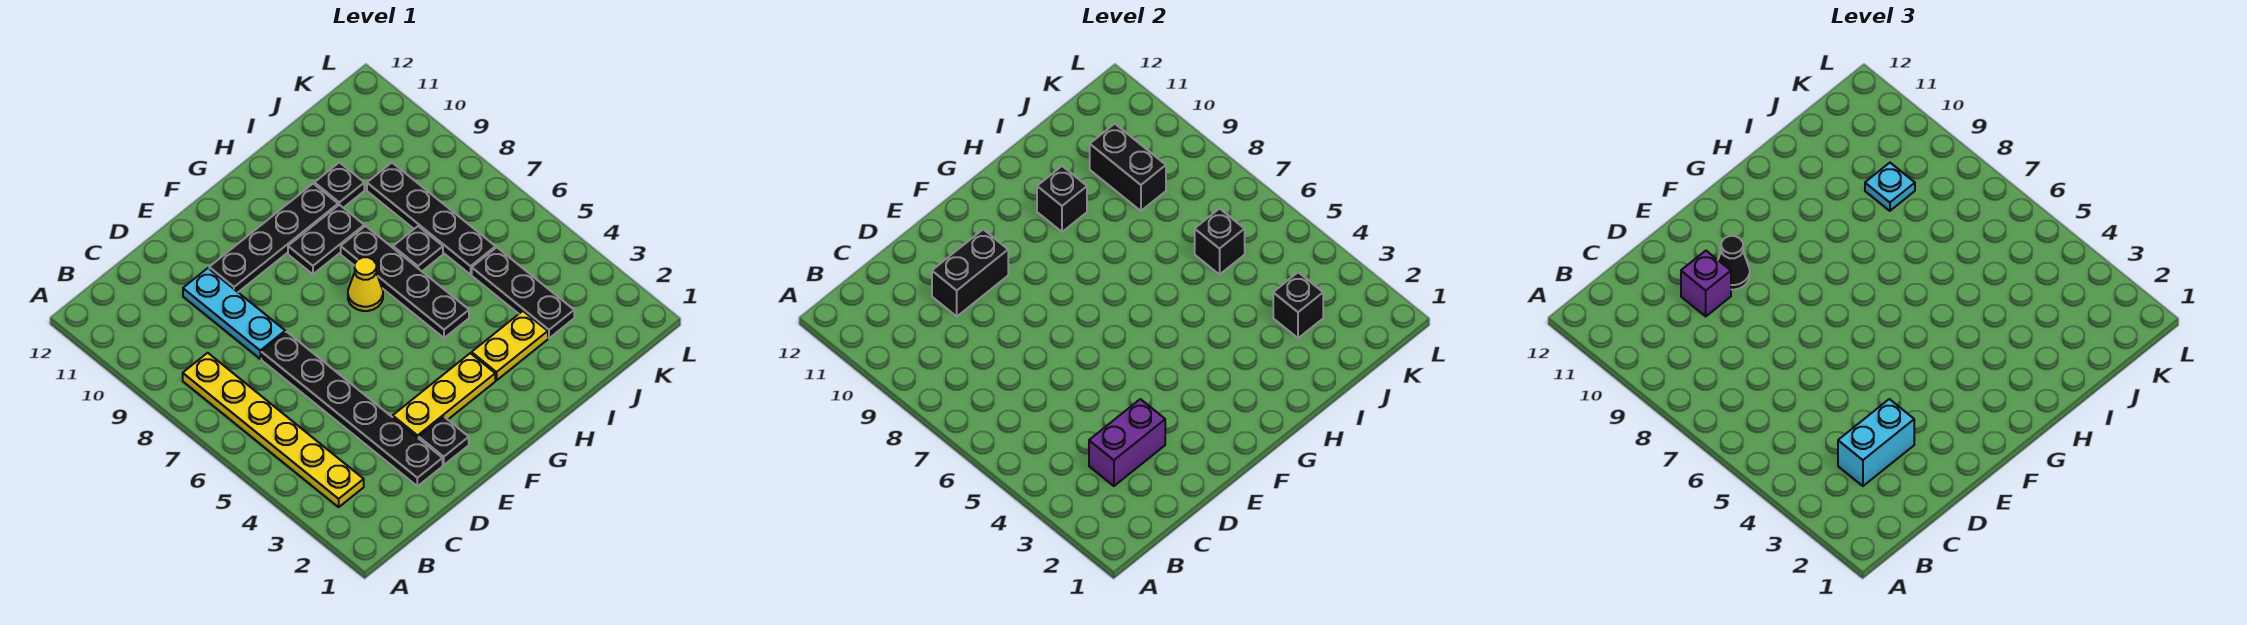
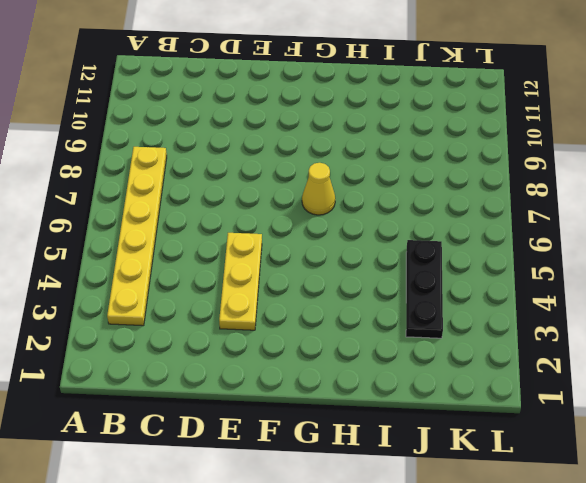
yellow 1x3 plate [219,233,262,330] -> yellow 1x3 plate turned to [393,353,495,438]
none -> black 1x6 plate [261,332,443,486]
none -> cyan 1x3 plate [183,268,285,359]
none -> black 1x1 plate [419,417,469,465]

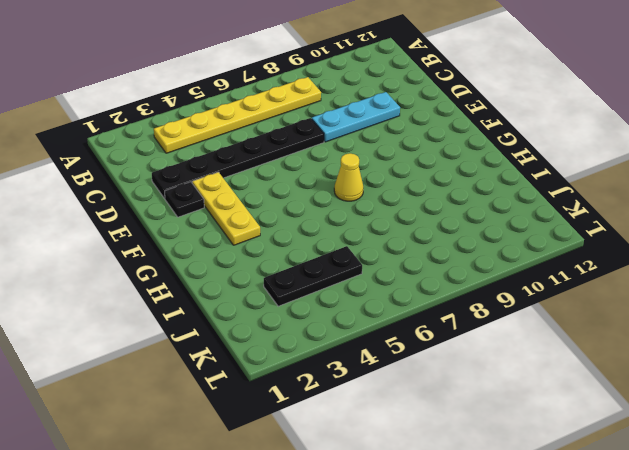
none -> black 1x4 plate [209,184,338,292]
none -> black 1x2 plate [288,205,364,274]
none -> yellow 1x2 plate [472,311,548,380]

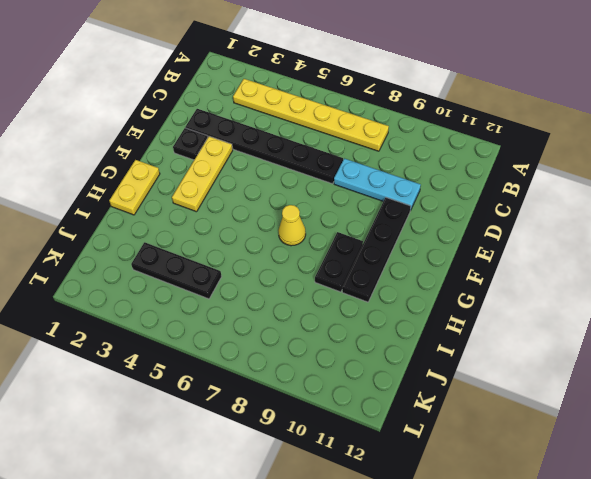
yellow 1x2 plate [109,160,160,215] -> yellow 1x2 plate moved to [472,311,548,380]
none -> black 1x4 plate [341,226,469,338]
none -> black 1x1 plate [393,226,443,271]
none -> black 1x1 plate [314,163,364,208]

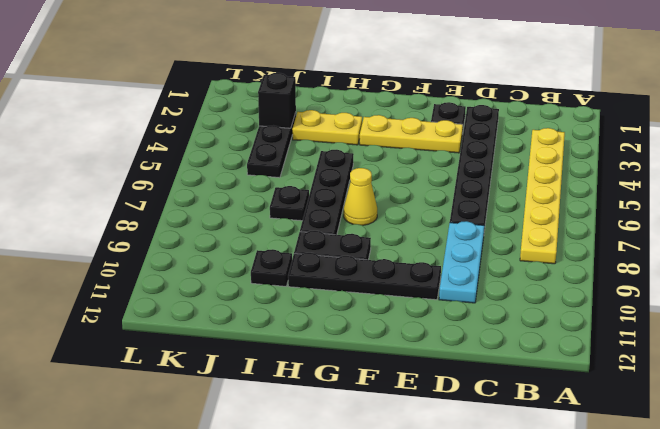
none -> black 1x4 plate [367,163,496,275]
none -> purple 1x2 brick [1089,399,1165,486]
none -> black 1x2 brick [932,229,1008,316]

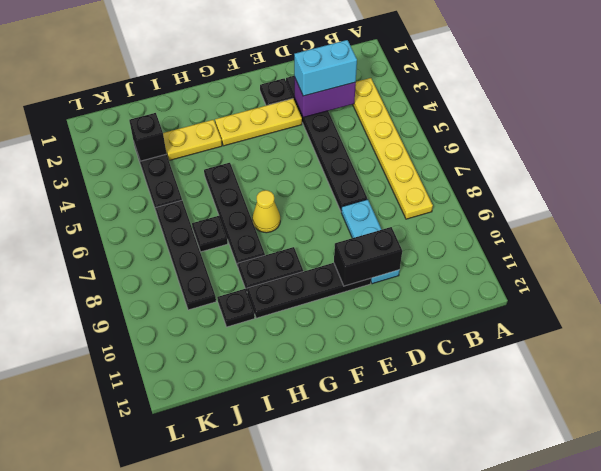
none -> black 1x1 brick [1037,166,1087,232]
none -> black 1x1 brick [1195,209,1245,275]
none -> black 1x2 brick [1090,124,1166,211]

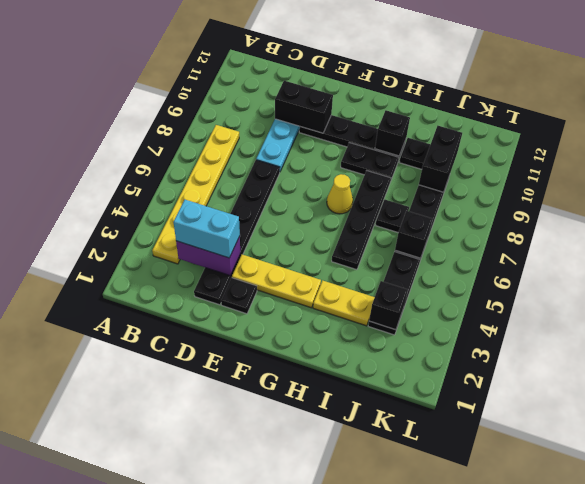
none -> purple 1x1 brick [1681,251,1731,316]
none -> black 1x1 cone [1718,236,1750,290]
none -> cyan 1x1 plate [1865,163,1915,211]

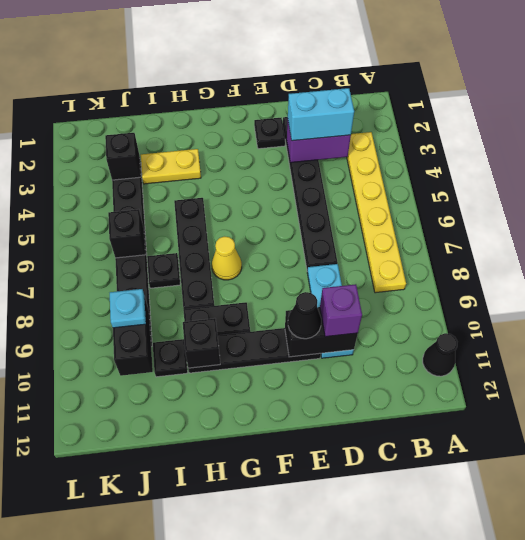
black 1x1 cone [423,333,457,376] -> none
none -> yellow 1x3 plate [393,353,495,438]

